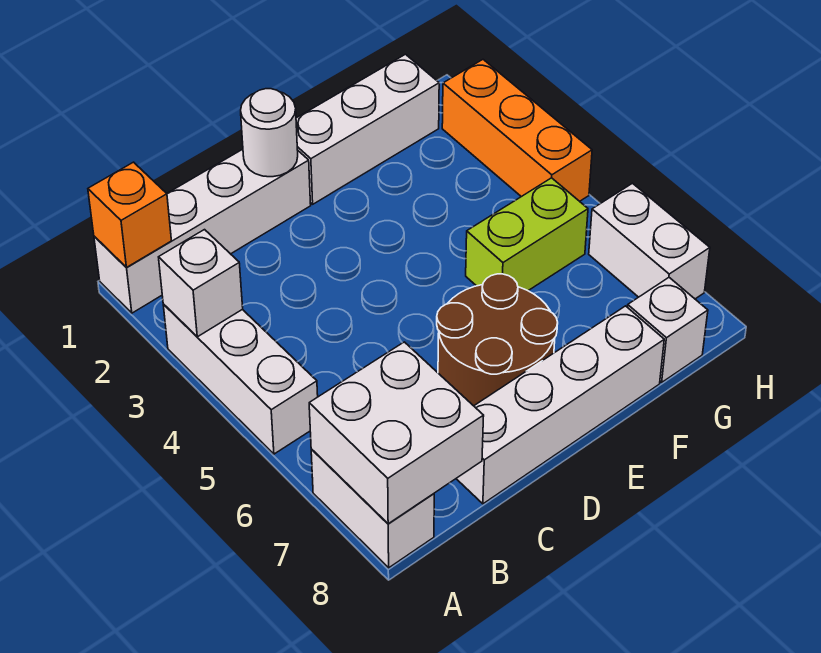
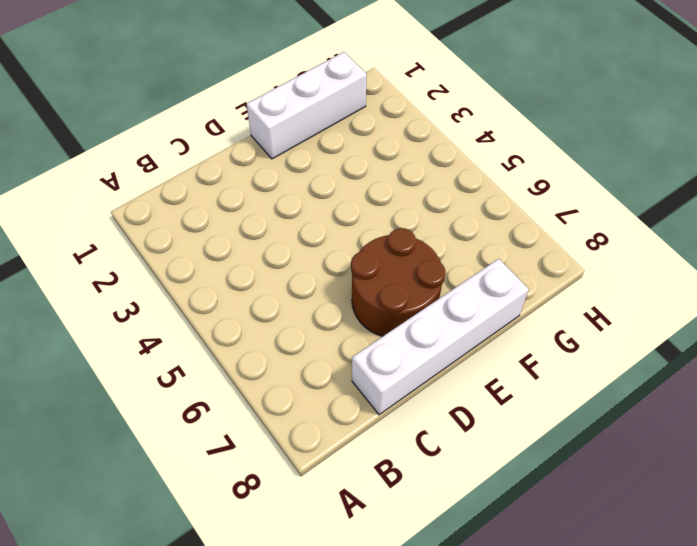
none -> white 1x4 brick [94,149,311,313]
none -> white 1x3 brick [163,304,318,454]
none -> white 1x2 brick [311,449,434,568]

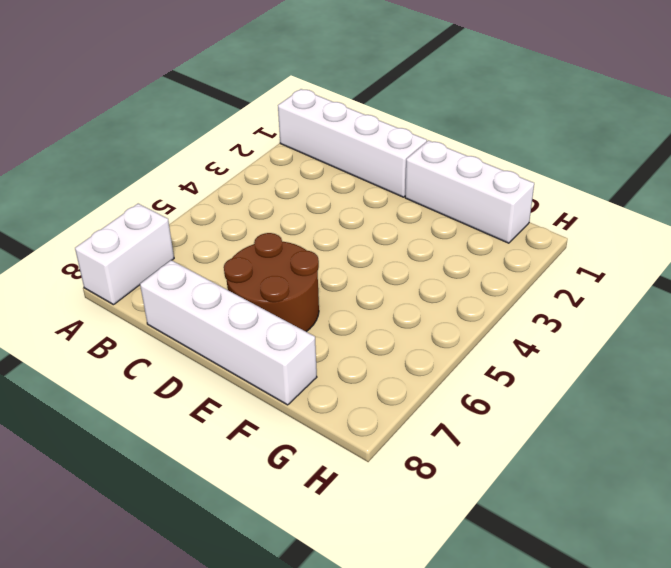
none -> white 1x3 brick [163,304,318,454]
none -> lime 1x2 brick [466,178,588,291]
none -> white 1x1 brick [628,278,708,382]

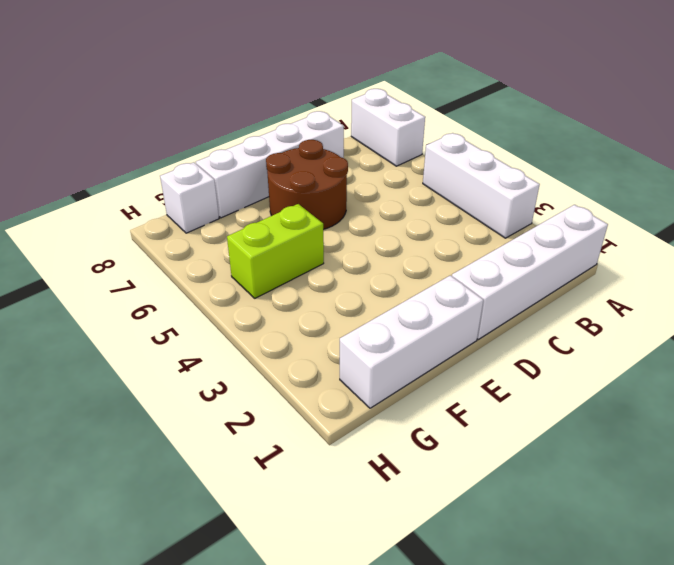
none -> orange 1x3 brick [442,60,592,201]
none -> white 1x2 brick [589,183,710,299]
none -> orange 1x1 brick [88,162,171,267]

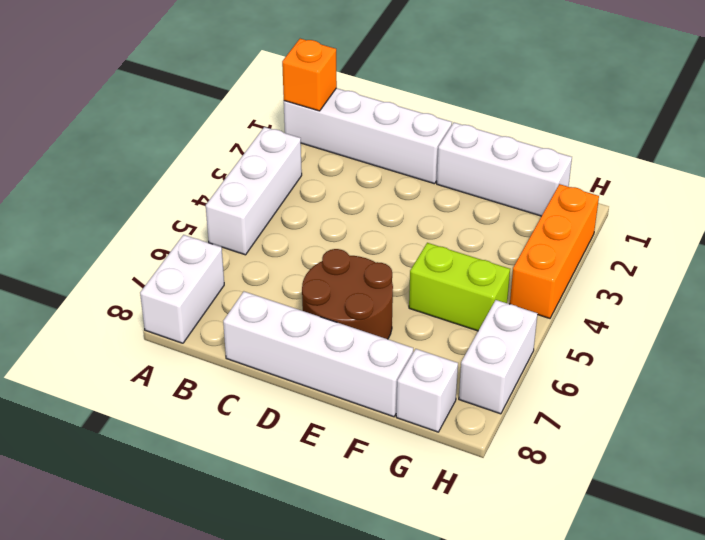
none -> white 1x1 brick [159,230,243,337]
none -> white 2x2 brick [309,342,484,524]
none -> white 1x1 round brick [241,89,298,177]

